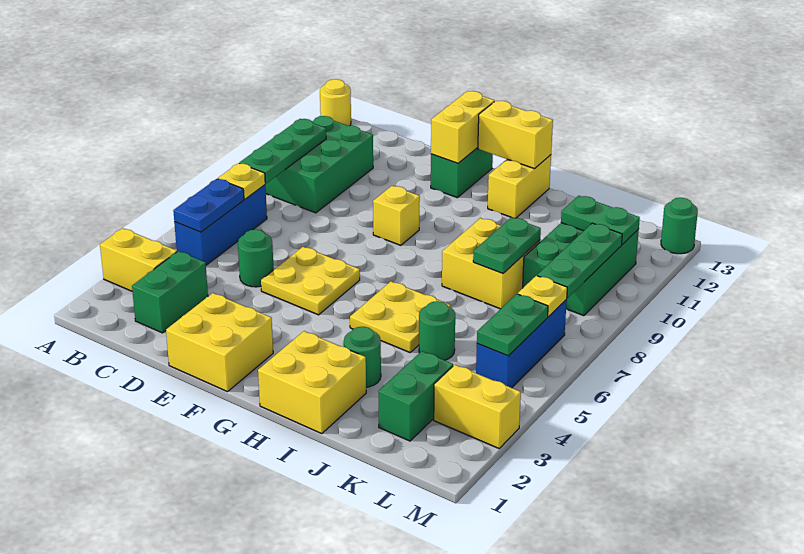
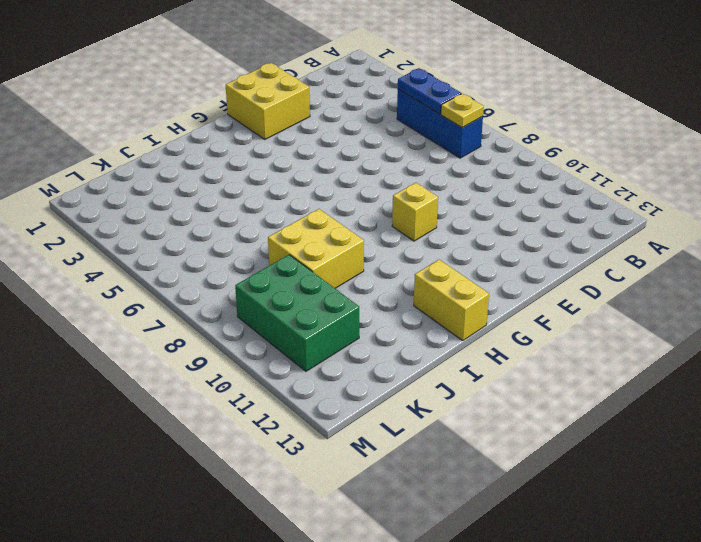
none -> yellow 1x2 brick [100,228,177,291]
none -> yellow 1x1 round brick [320,79,351,126]
none -> green 2x3 brick [265,116,373,213]
none -> green 1x2 brick [132,251,208,333]

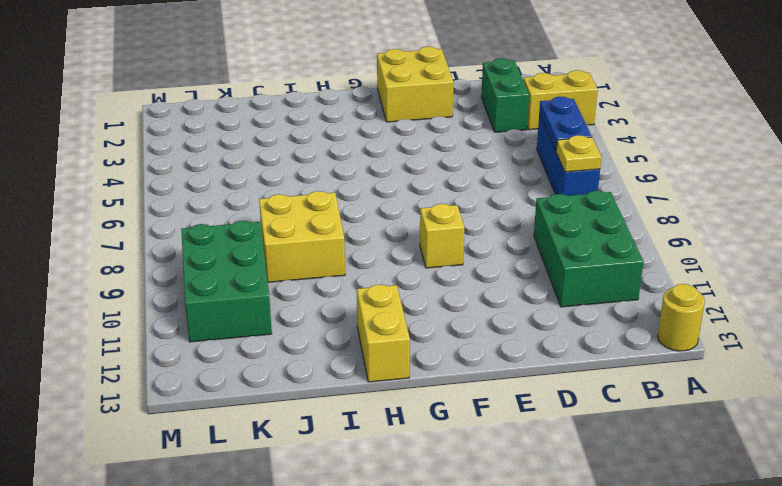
none -> green 1x1 round brick [238,230,274,287]
none -> yellow 2x2 plate [261,247,360,315]
none -> green 1x2 brick [431,148,493,198]
none -> yellow 2x2 brick [258,331,366,434]

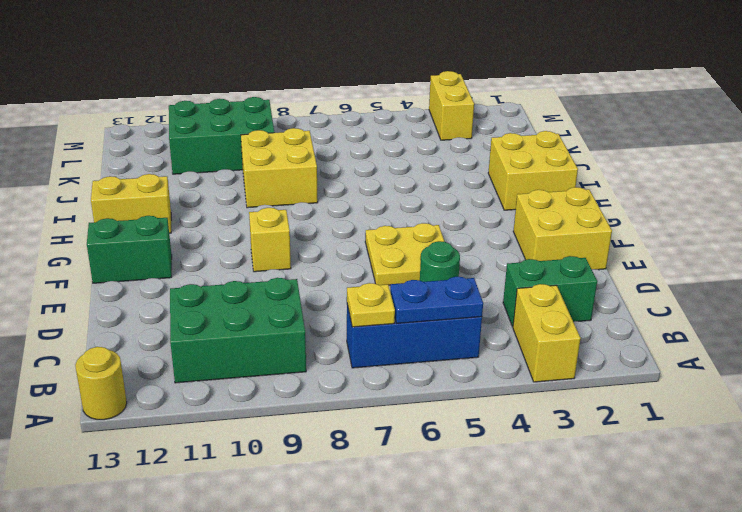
none -> yellow 2x2 plate [350,281,451,352]
none -> green 1x1 round brick [344,327,381,387]
none -> green 1x1 round brick [419,301,455,360]
none -> green 1x2 brick [378,351,453,441]

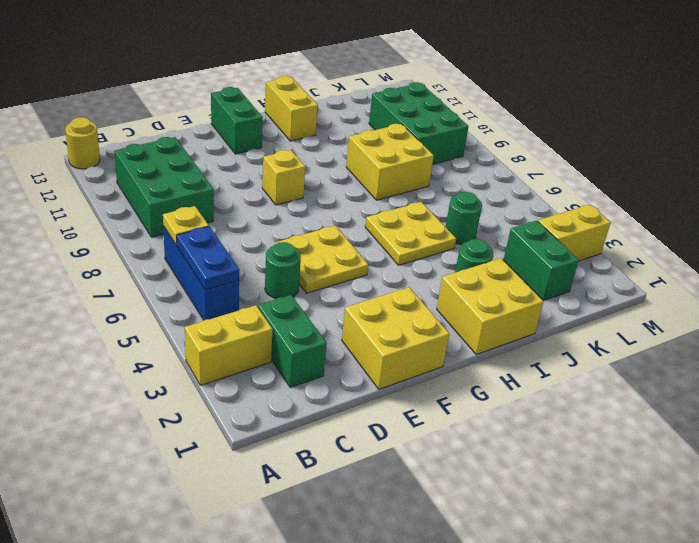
none -> blue 1x3 brick [476,300,567,388]
none -> green 1x1 round brick [661,198,698,254]
none -> green 1x3 plate [240,119,326,183]
none -> yellow 1x2 brick [431,91,494,163]

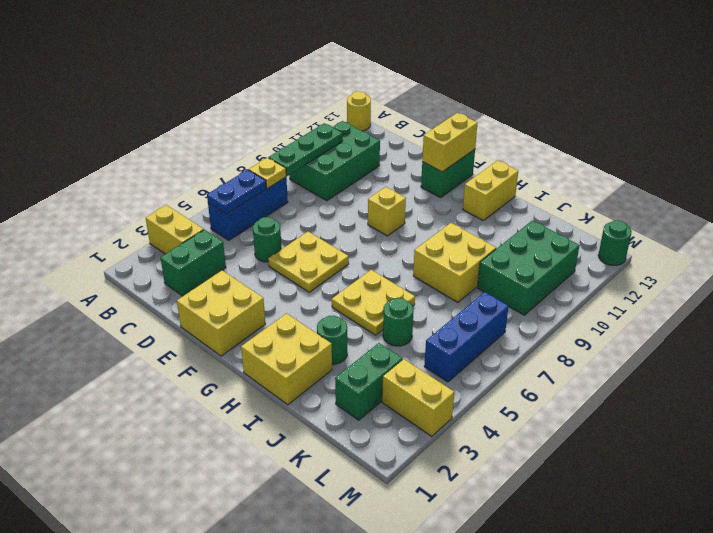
none -> yellow 1x2 brick [478,101,553,169]
none -> green 1x2 plate [473,217,541,274]
none -> green 1x2 plate [561,196,640,245]
none -> green 1x2 plate [477,294,548,356]

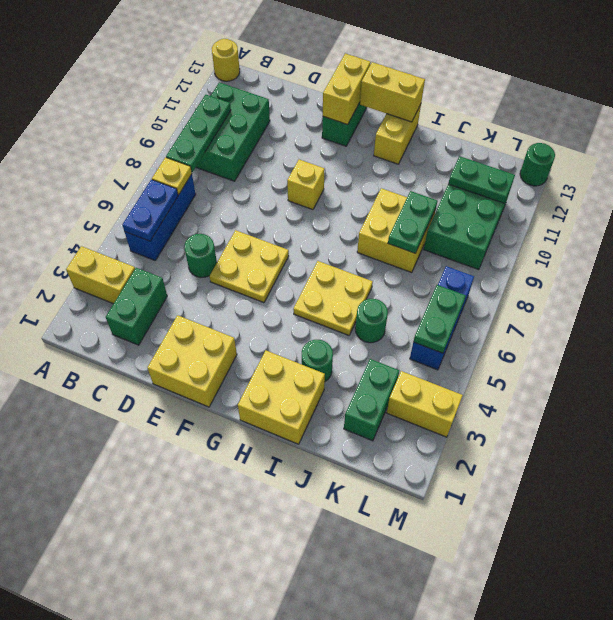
none -> yellow 1x1 plate [518,276,567,317]
none -> green 1x3 plate [537,223,622,298]

